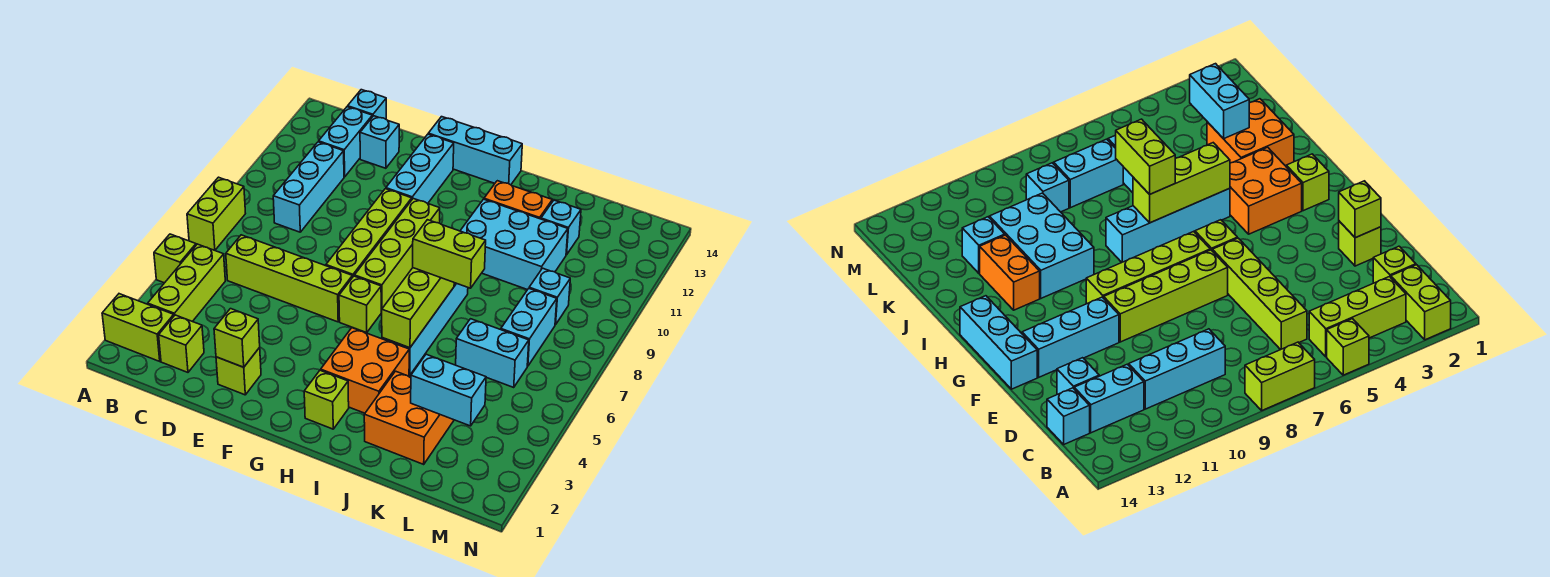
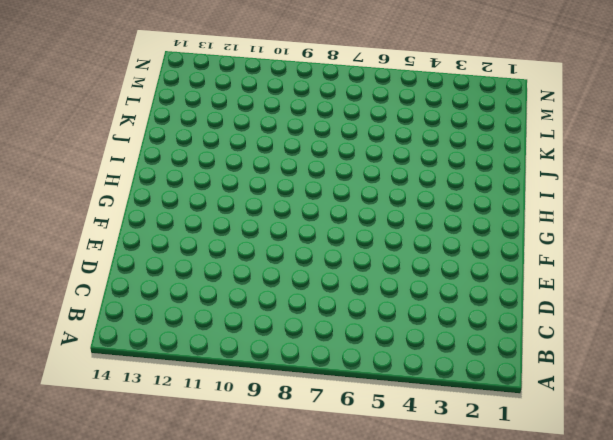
none -> lime 1x2 brick [102,294,174,361]
none -> lime 1x1 brick [154,234,196,283]
none -> lime 1x2 brick [187,177,245,250]
none -> lime 1x3 brick [148,244,225,322]

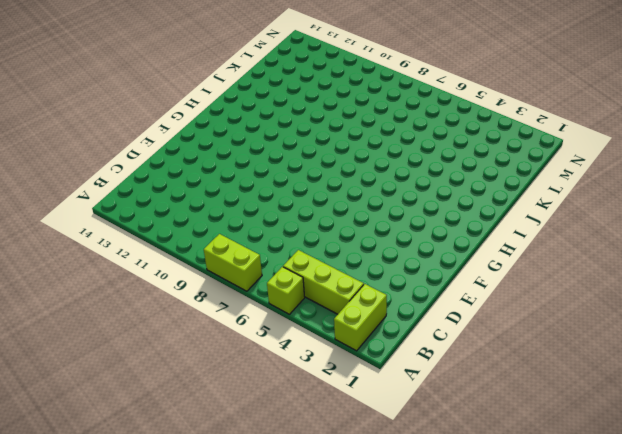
none -> lime 1x1 brick [159,315,204,372]
none -> lime 1x4 brick [226,235,352,322]
none -> cyan 1x3 brick [273,142,344,232]
none -> cyan 1x2 brick [319,107,372,177]

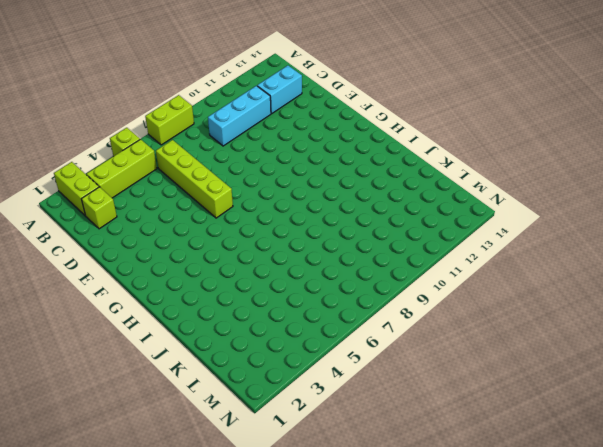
none -> cyan 1x1 brick [348,90,386,119]
none -> cyan 1x1 brick [360,116,399,168]
none -> lime 1x1 brick [216,348,261,395]
none -> lime 1x4 brick [326,189,412,278]

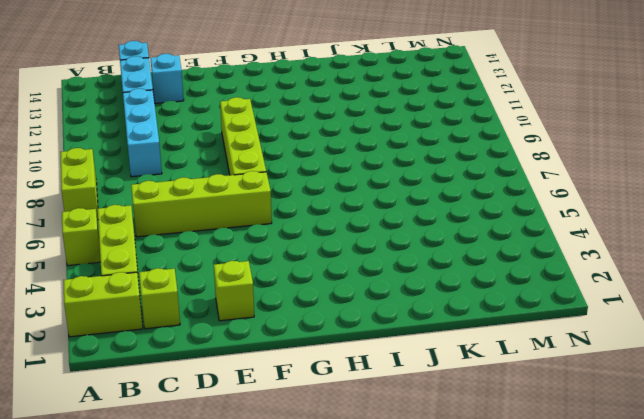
none -> cyan 1x3 brick [386,134,454,204]
none -> cyan 1x3 brick [428,117,522,185]
none -> lime 1x1 brick [339,276,381,333]
none -> lime 1x4 brick [355,198,440,312]

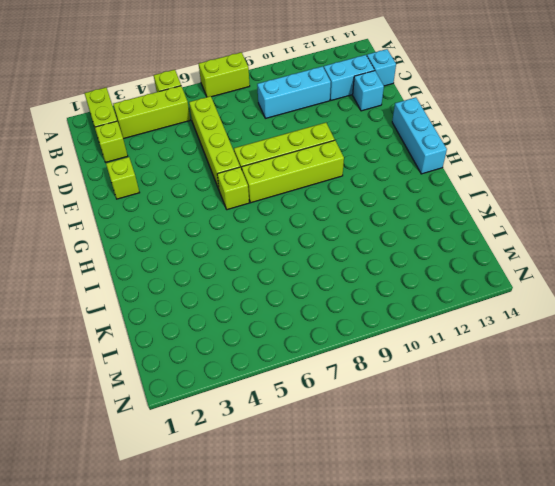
none -> cyan 1x3 brick [386,134,454,204]
none -> lime 1x1 brick [304,370,349,429]
none -> orange 2x2 brick [321,328,409,413]
none -> cyan 1x4 brick [382,283,468,375]

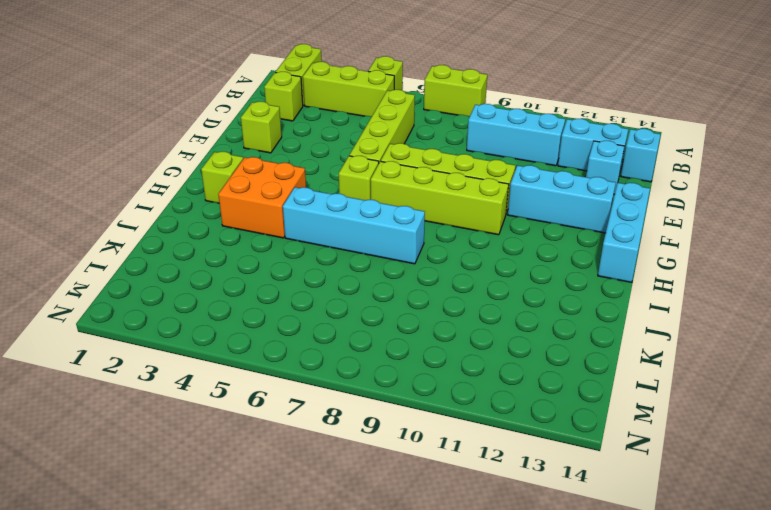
none -> cyan 2x3 brick [460,199,568,290]
none -> orange 1x2 brick [484,181,552,219]
none -> orange 2x2 brick [364,371,454,464]
none -> cyan 1x2 brick [456,319,529,387]

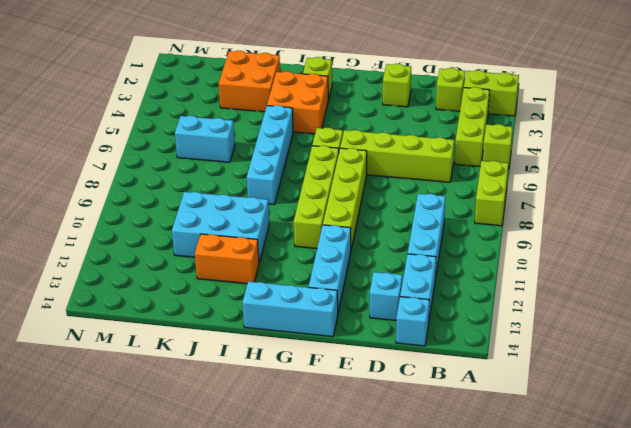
none -> cyan 1x1 brick [541,200,581,255]
none -> cyan 1x2 brick [501,289,557,366]
none -> cyan 1x1 brick [529,268,570,325]
none -> lime 1x1 brick [214,309,260,367]

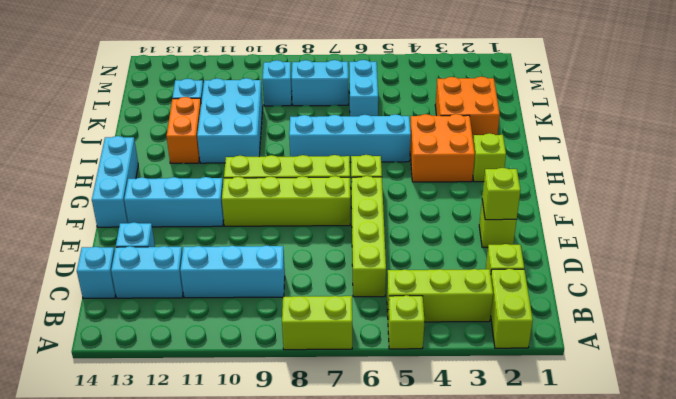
none -> lime 1x3 brick [381,268,454,348]
none -> cyan 1x2 brick [411,354,486,426]
none -> lime 1x2 brick [413,220,486,288]

